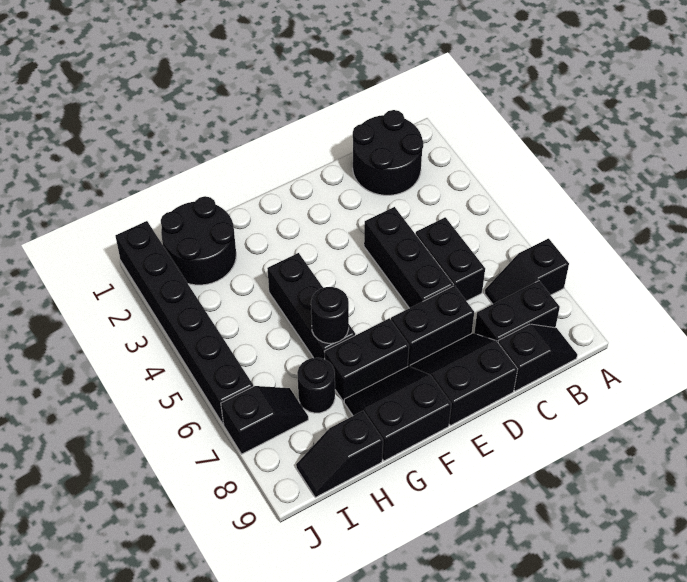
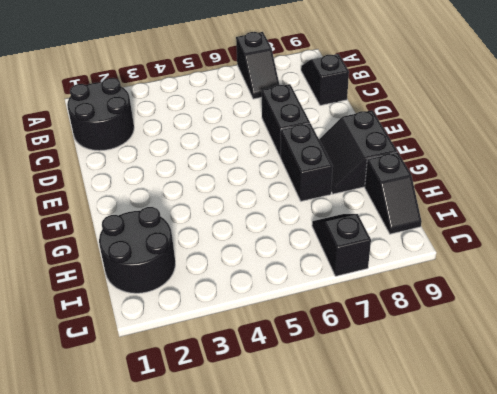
none -> black 1x2 brick [474,281,560,342]
none -> black 1x2 brick [416,217,485,301]
none -> black 1x3 brick [364,207,453,308]

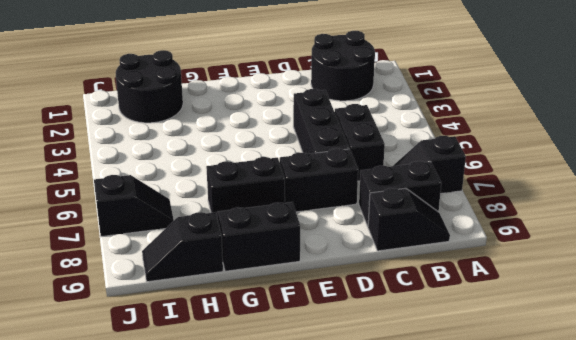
none -> black 2x2 slope [410,333,518,426]
none -> black 1x3 brick [267,253,355,359]
none -> black 1x1 round brick [297,358,335,413]

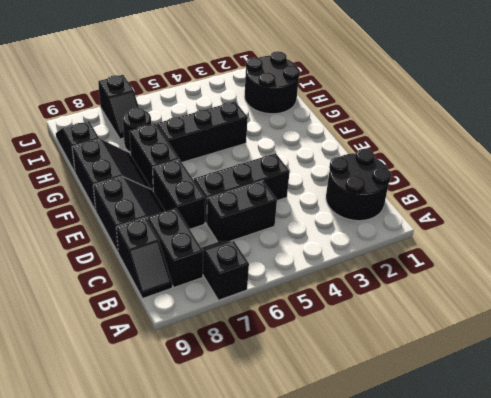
none -> black 1x6 brick [115,221,253,424]
none -> black 1x1 round brick [311,287,349,343]

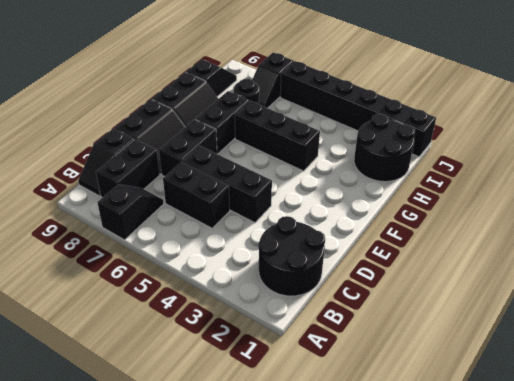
none -> black 1x1 round brick [311,287,349,343]

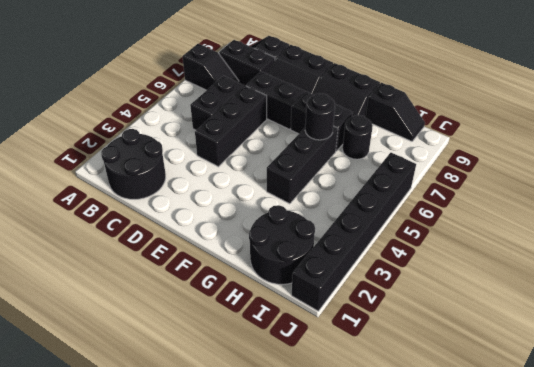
none -> black 1x2 slope [221,386,308,454]

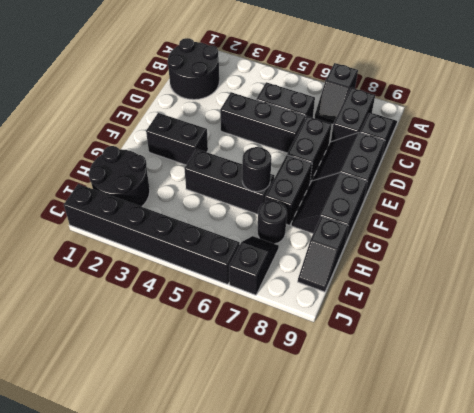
black 1x2 brick [146,113,208,165] -> none

